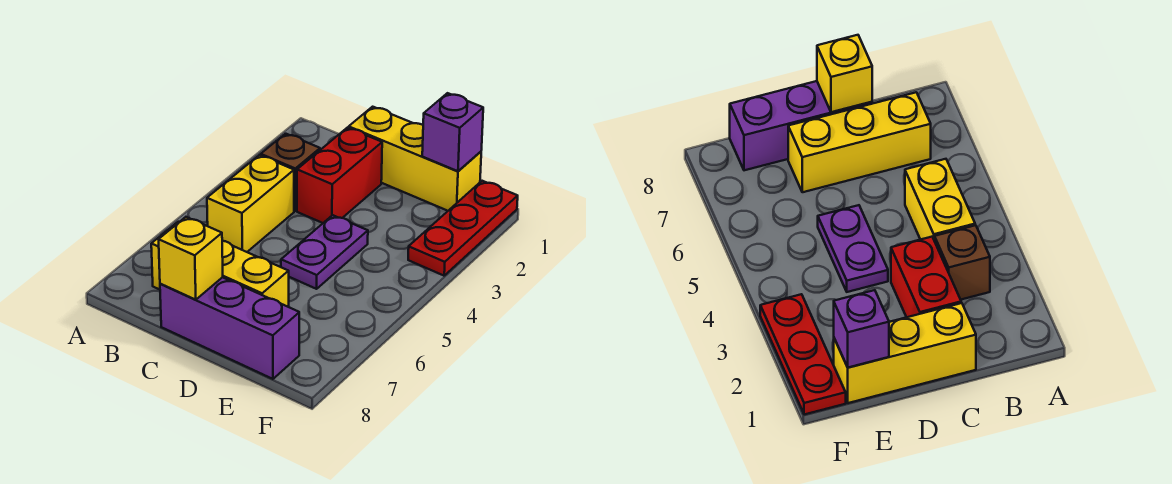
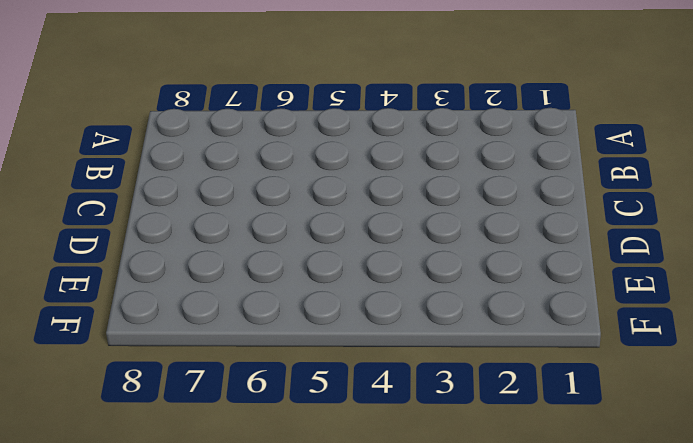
none -> brown 1x1 brick [261,134,320,211]
none -> yellow 1x2 brick [207,155,294,252]

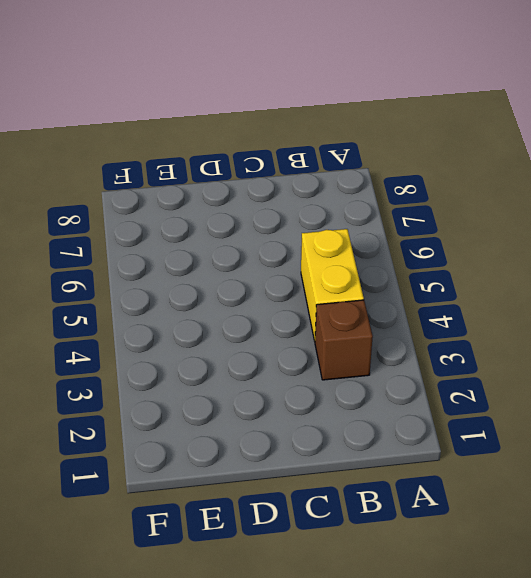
none -> yellow 1x3 brick [151,222,289,307]
none -> yellow 1x3 brick [349,107,481,211]

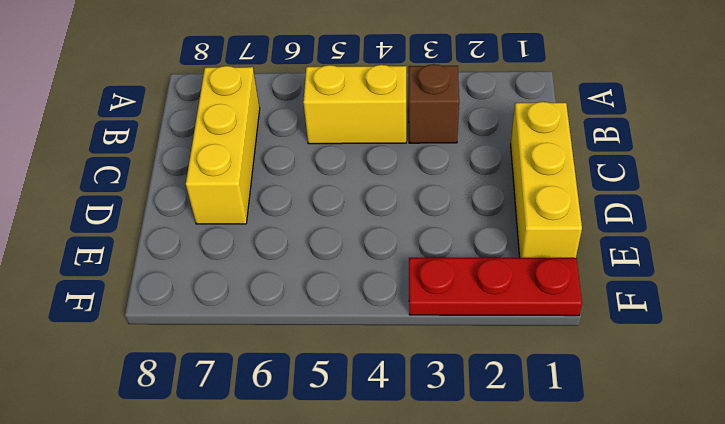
none -> red 1x2 brick [297,128,382,223]
none -> purple 1x3 brick [160,277,299,379]

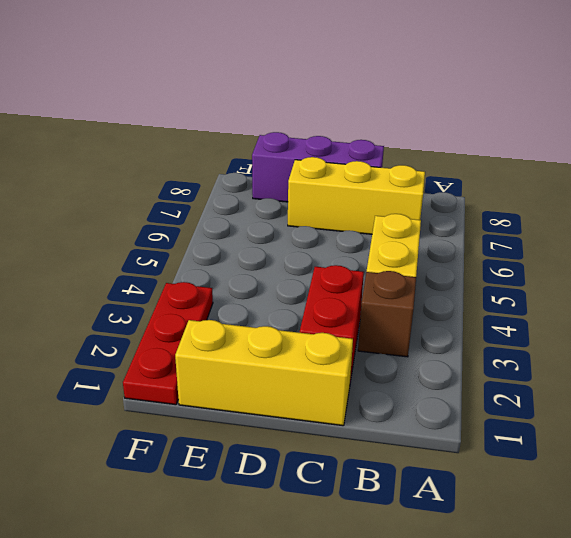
none -> purple 1x2 plate [281,215,368,289]
none -> yellow 1x1 brick [159,217,223,300]

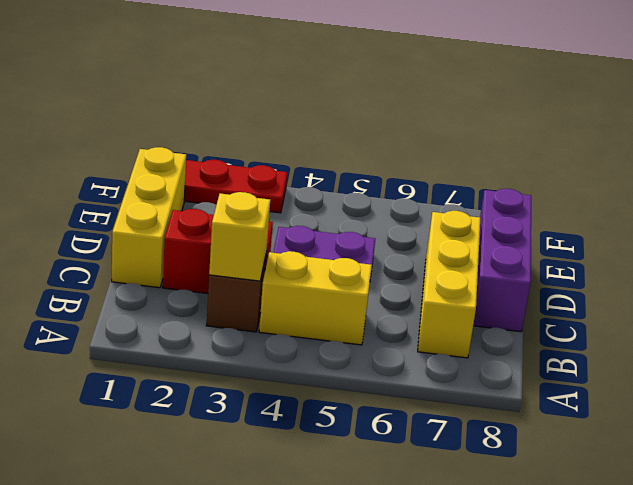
yellow 1x1 brick [209,192,270,281] -> yellow 1x1 brick moved to [159,217,223,300]
none -> purple 1x1 brick [422,93,483,171]

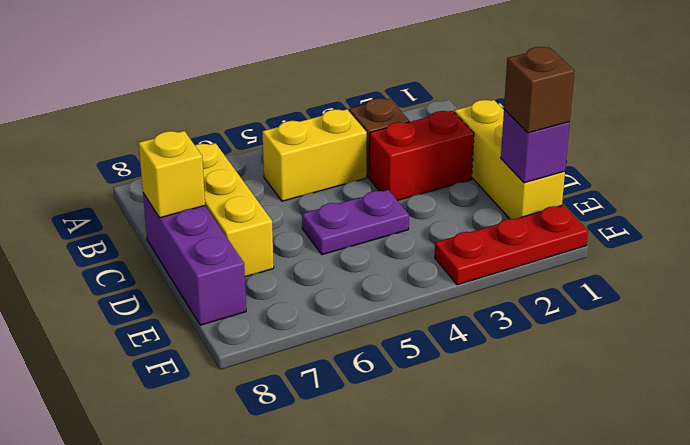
brown 1x1 brick [504,47,575,133] -> none

